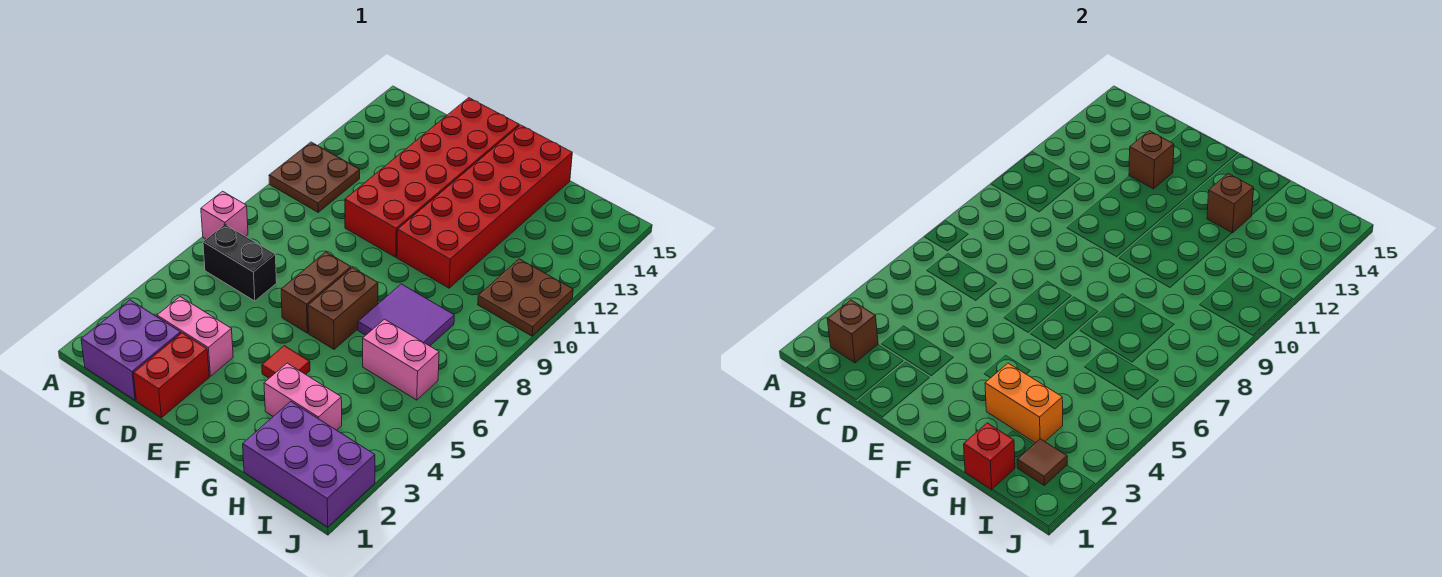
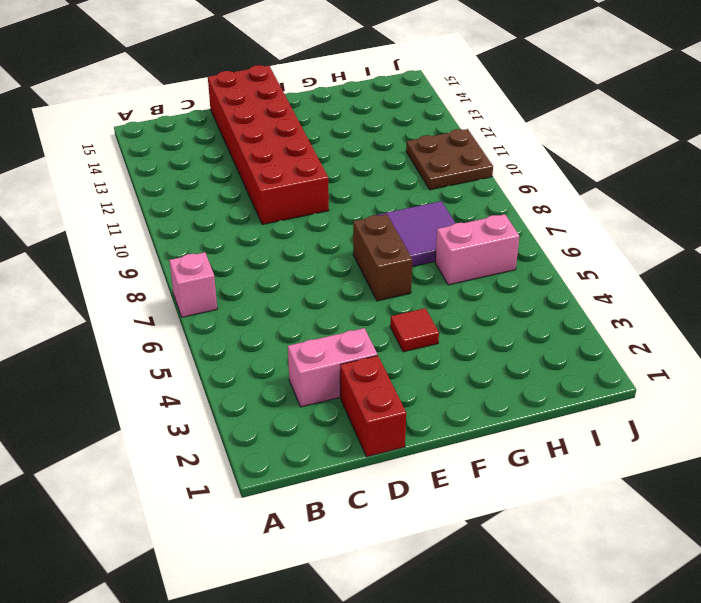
none -> brown 2x2 plate [269,142,360,212]
none -> purple 2x2 brick [81,300,181,400]
none -> black 1x2 brick [203,224,277,301]

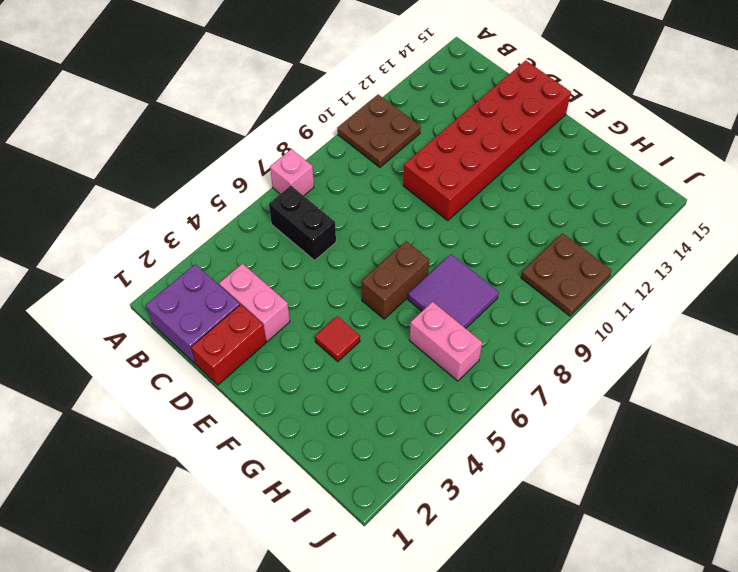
none -> brown 1x2 brick [281,252,351,333]
none -> red 2x6 brick [397,125,572,288]
none -> pink 1x2 brick [264,363,342,430]

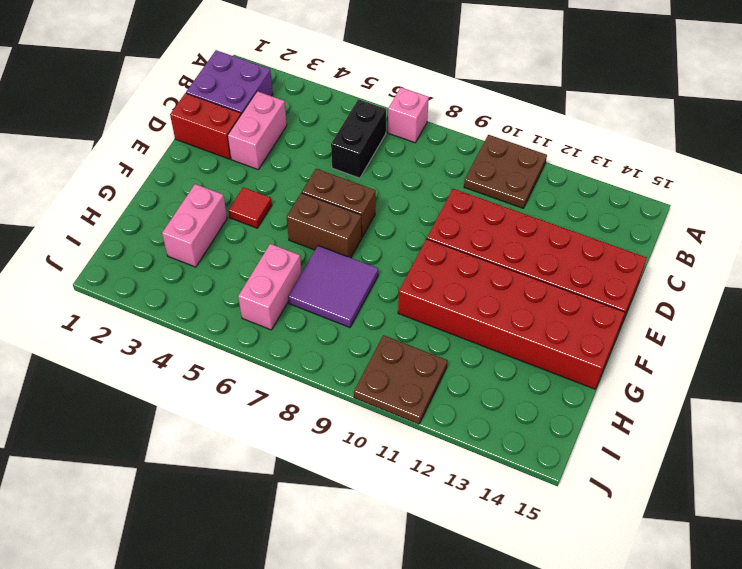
none -> purple 2x3 brick [243,401,375,527]
none -> brown 1x1 brick [827,300,878,363]
none -> brown 1x1 brick [1129,131,1174,189]

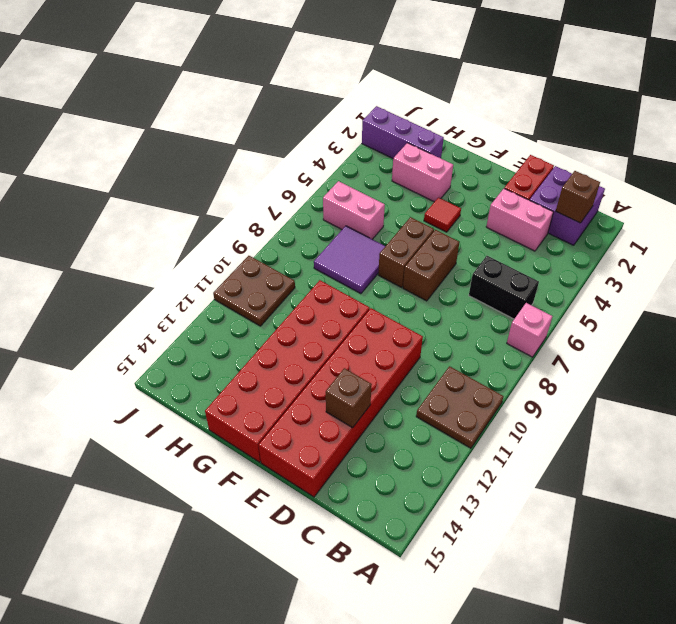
purple 1x3 brick [362,106,444,158] -> purple 2x3 brick [243,401,375,527]
none -> orange 1x2 brick [985,363,1063,443]
none -> brown 1x1 brick [1207,173,1254,233]
none -> red 1x1 brick [964,423,1015,489]

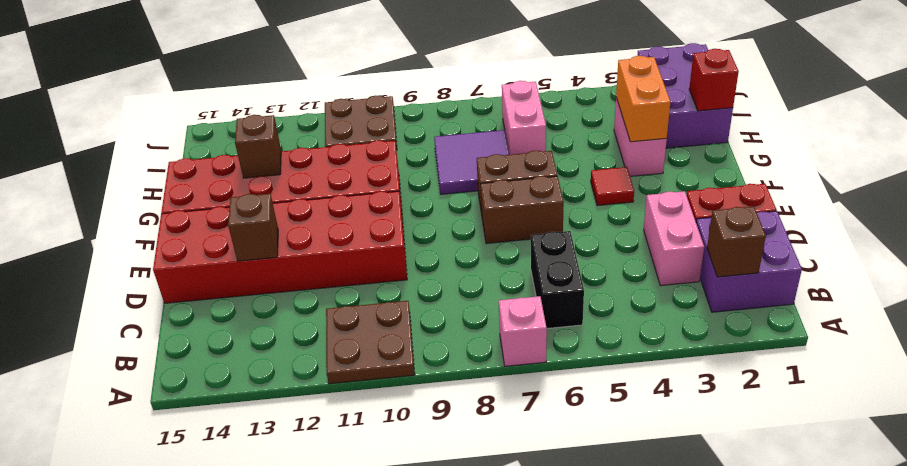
none -> brown 1x1 tile [1017,439,1067,485]

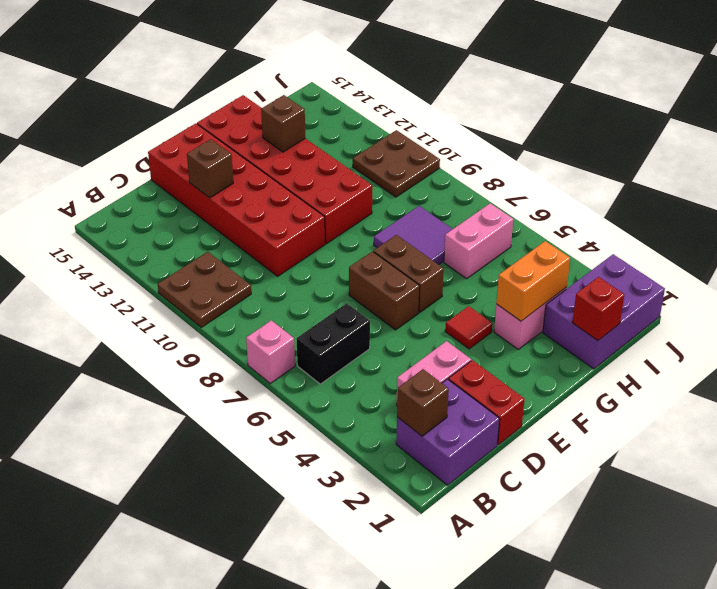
none -> brown 1x1 tile [1017,439,1067,485]

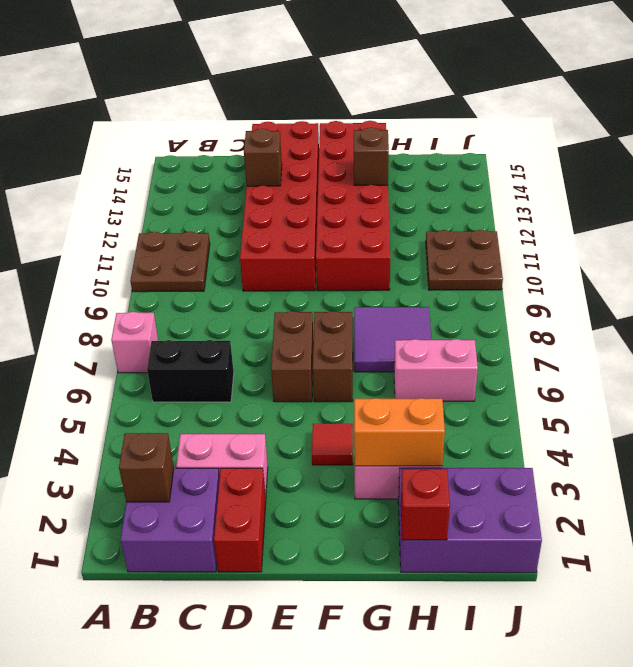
none -> brown 1x1 tile [1017,439,1067,485]

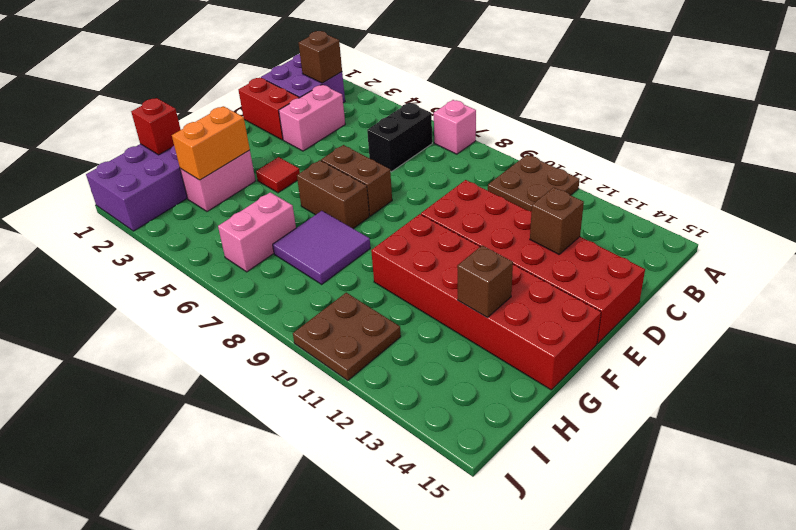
none -> brown 1x1 tile [1017,439,1067,485]

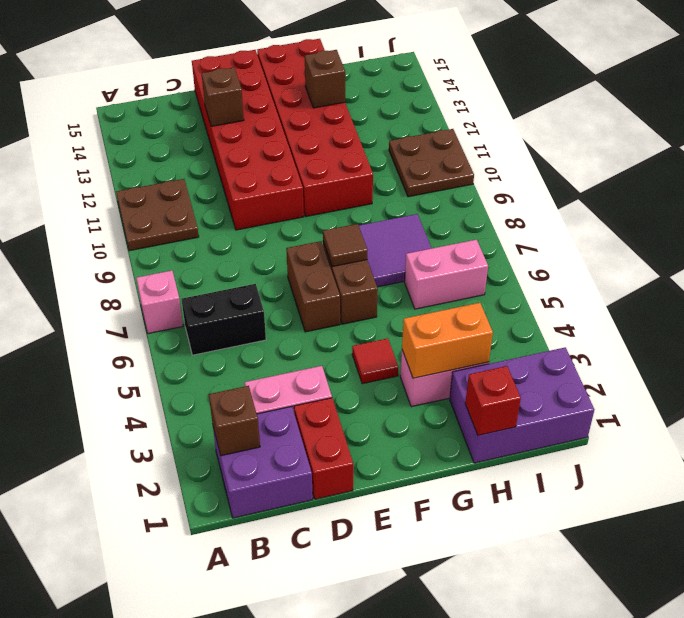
brown 1x1 tile [323,224,367,267] -> brown 1x1 tile moved to [1017,439,1067,485]

